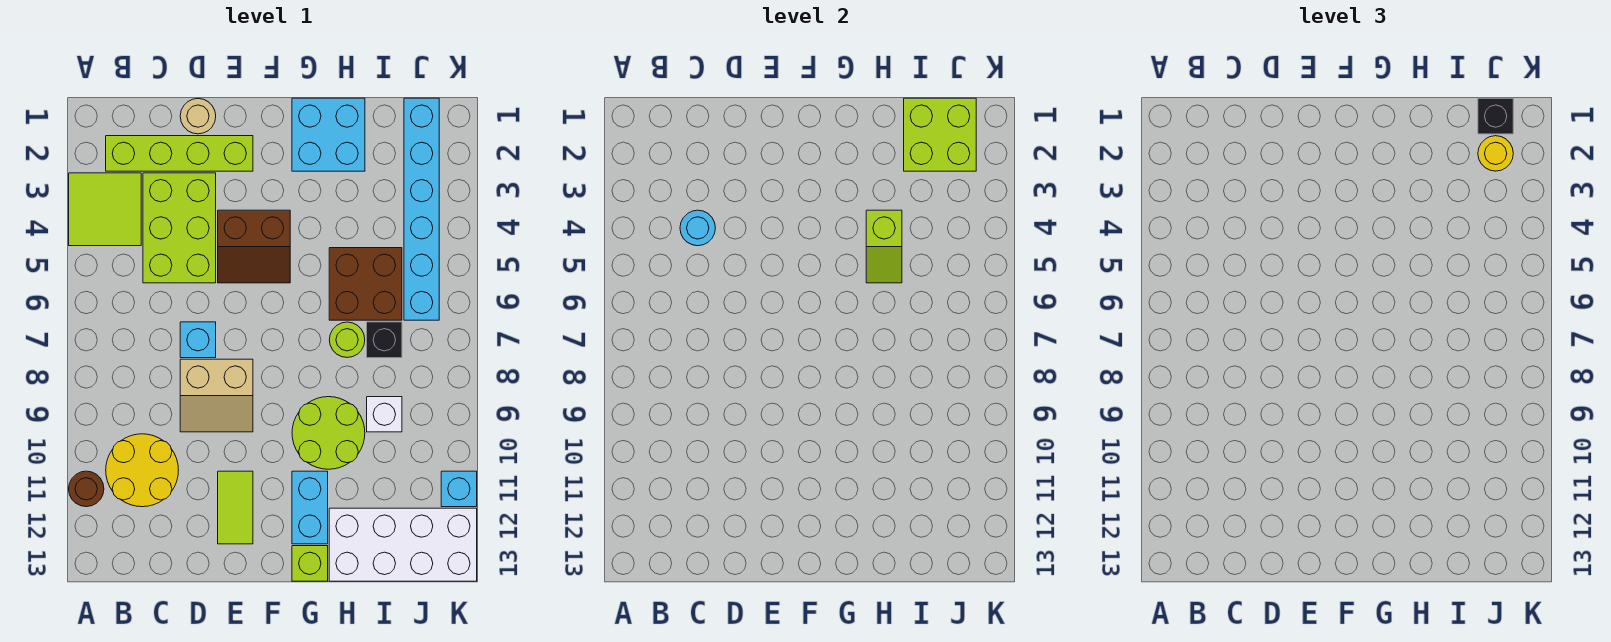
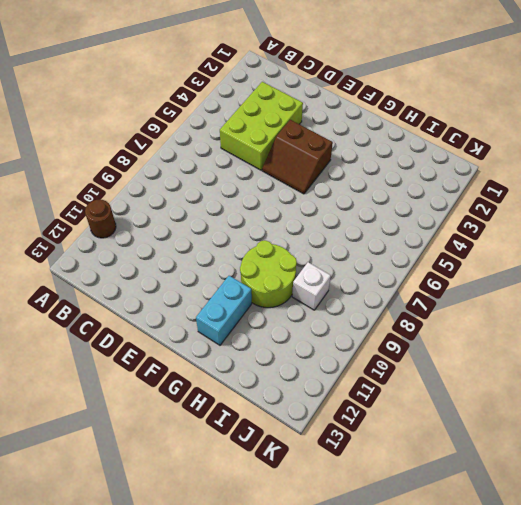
none -> lime 2x2 tile [69,173,141,246]
none -> lime 1x4 brick [106,136,253,171]
none -> yellow 2x2 round brick [106,434,179,507]

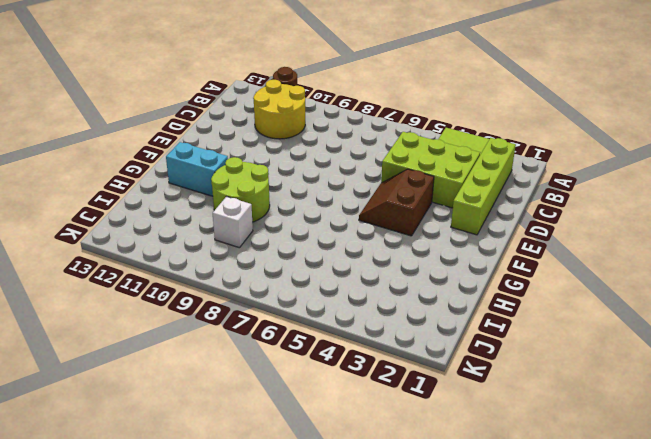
none -> tan 1x1 round brick [180,99,216,134]
none -> cyan 1x1 brick [180,322,216,358]
none -> tan 2x2 slope [180,359,253,432]

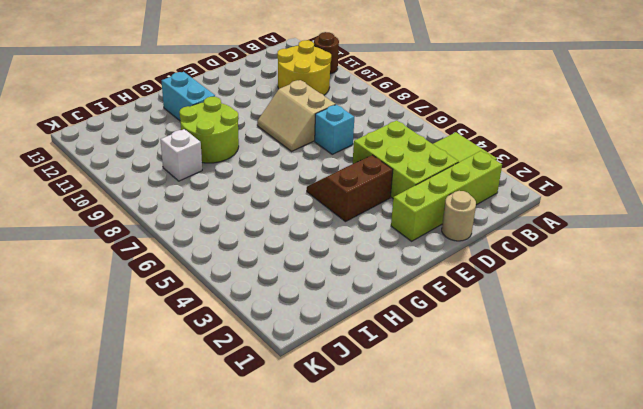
tan 2x2 slope [257,80,336,151] -> tan 2x2 slope turned to [180,359,253,432]
none -> lime 1x2 tile [218,471,253,544]
none -> cyan 2x2 brick [292,98,365,171]
none -> lime 1x1 brick [292,546,328,581]

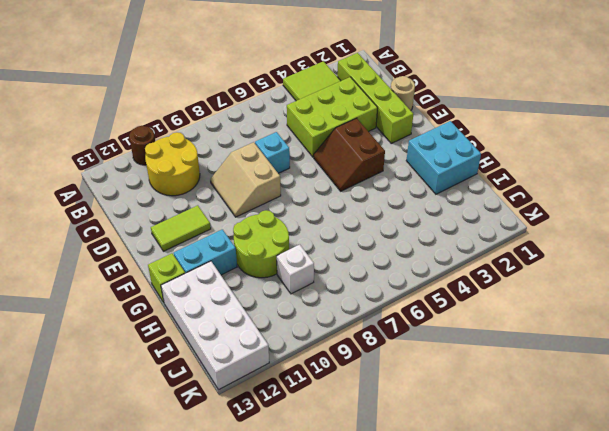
none -> brown 2x2 brick [329,248,402,320]
none -> lime 1x1 round brick [329,322,365,358]
none -> black 1x1 brick [367,322,402,358]

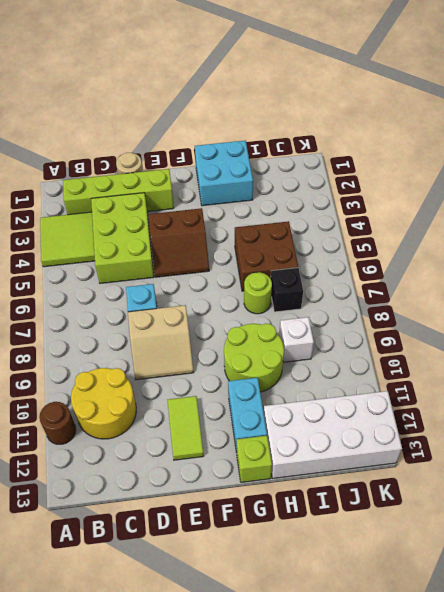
none -> cyan 1x6 brick [404,98,439,320]
none -> cyan 1x1 brick [441,471,477,507]
none -> cyan 1x1 round brick [680,210,715,246]

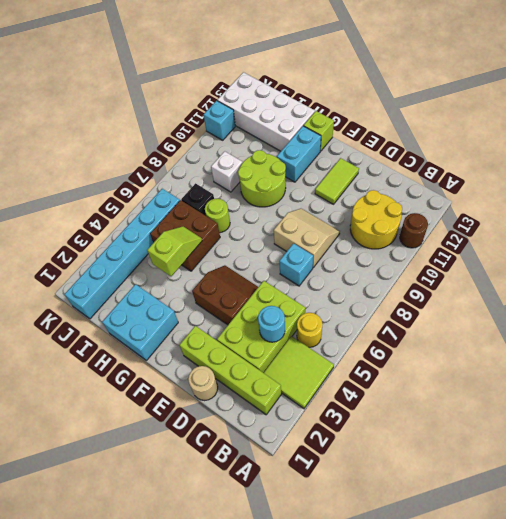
yellow 1x1 round brick [297,313,323,347] -> yellow 1x1 round brick moved to [1478,136,1513,171]
none -> lime 2x2 brick [904,98,976,171]
none -> black 1x1 brick [1478,98,1513,134]

